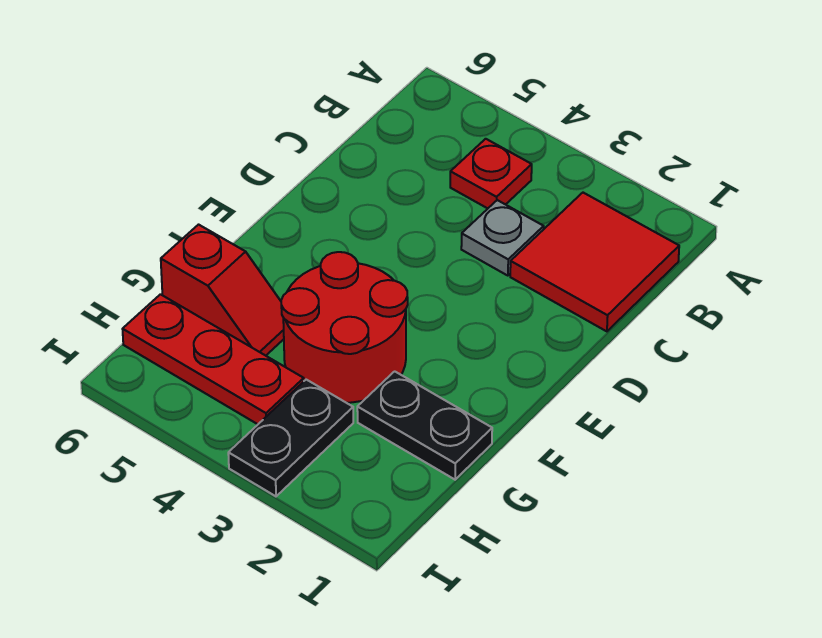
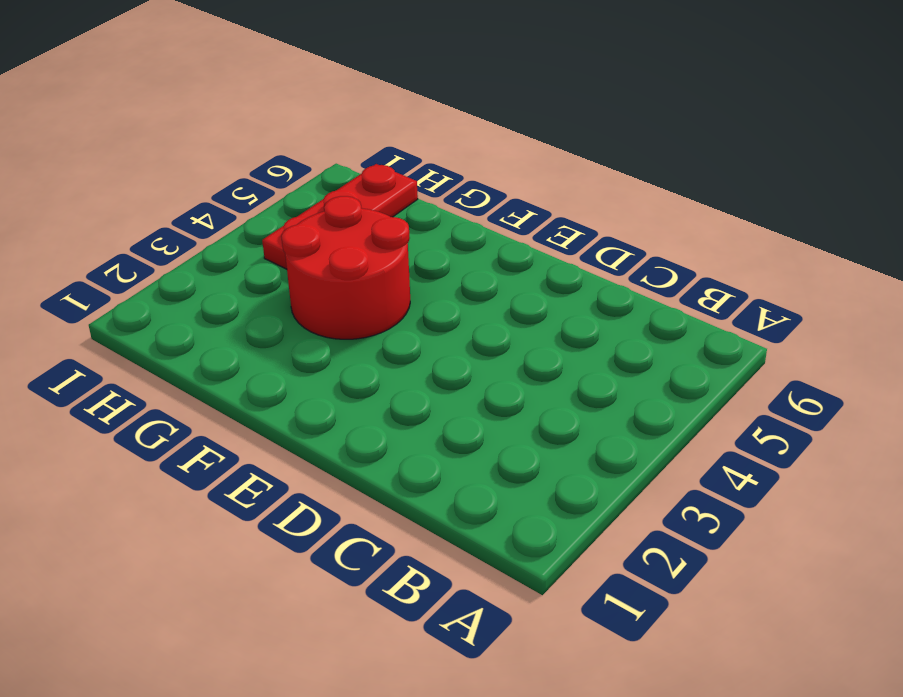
none -> red 2x2 tile [510,193,679,331]
none -> red 1x1 plate [450,139,532,208]

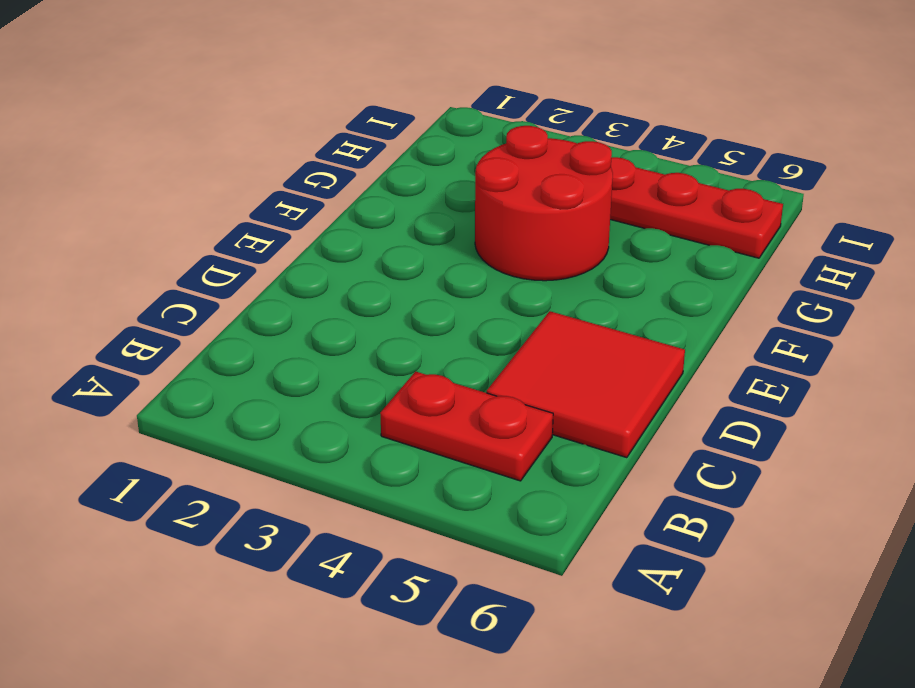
red 1x2 plate [380,371,553,481] -> red 1x1 plate [450,139,532,208]
red 2x2 tile [487,311,685,458] -> red 2x2 tile moved to [510,193,679,331]
none -> grey 1x1 plate [461,200,544,276]
none -> black 1x2 plate [357,371,492,480]

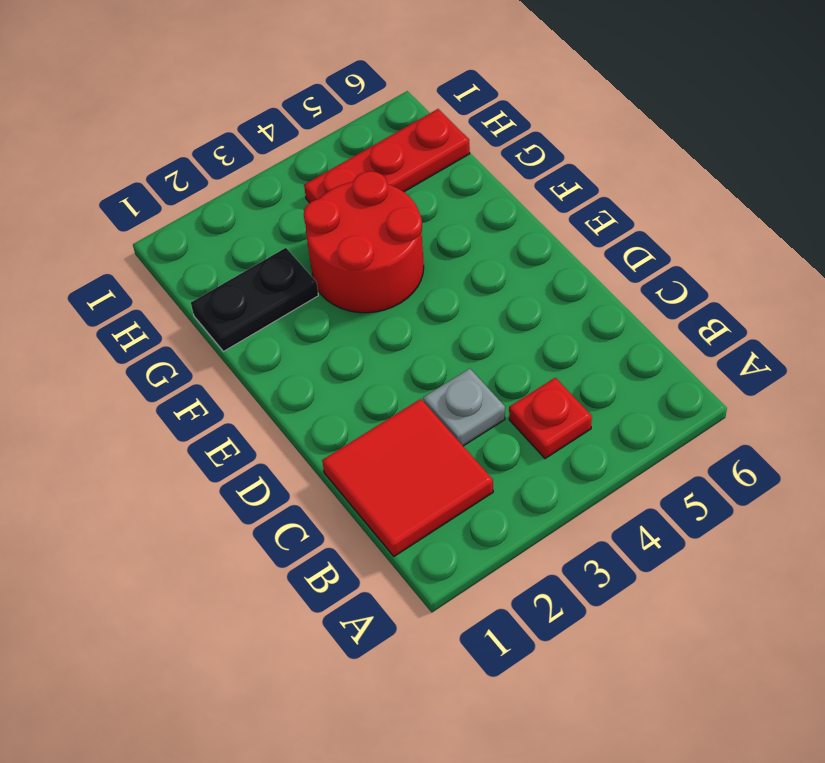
none -> red 1x2 slope [161,225,284,356]
none -> black 1x2 plate [228,380,353,496]

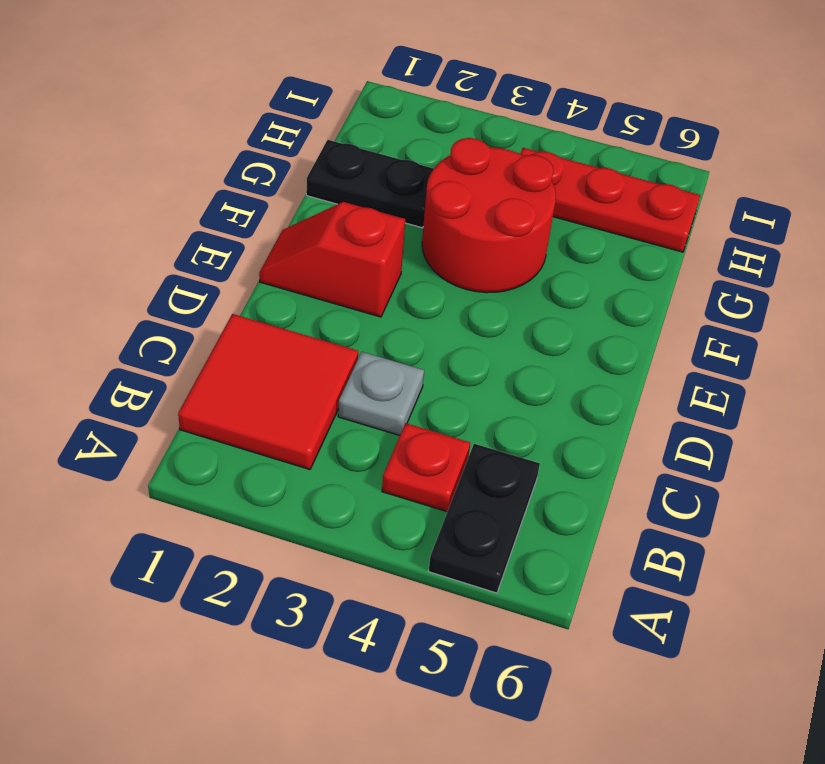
black 1x2 plate [429,444,540,593] -> black 1x2 plate moved to [228,380,353,496]
red 1x2 slope [259,202,405,317] -> red 1x2 slope moved to [161,225,284,356]

